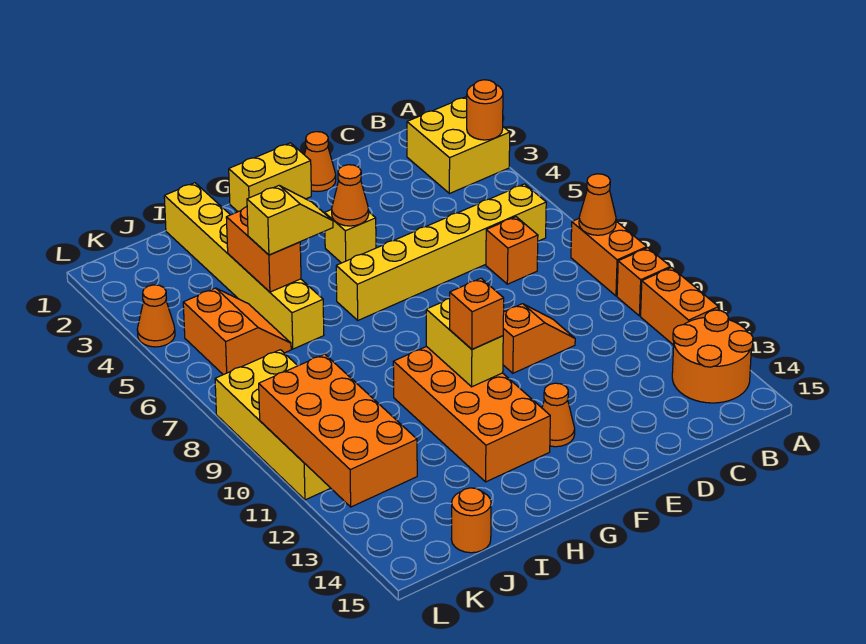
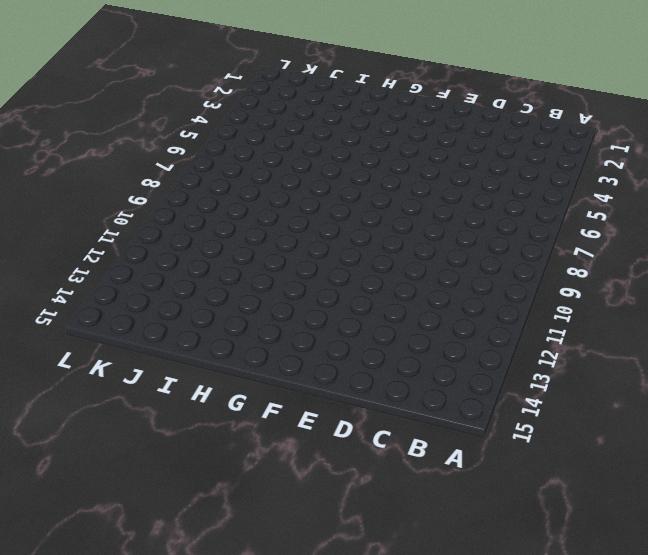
none -> yellow 2x2 brick [407,97,510,194]
none -> orange 1x2 brick [571,219,647,296]
none -> orange 1x1 brick [617,248,670,316]

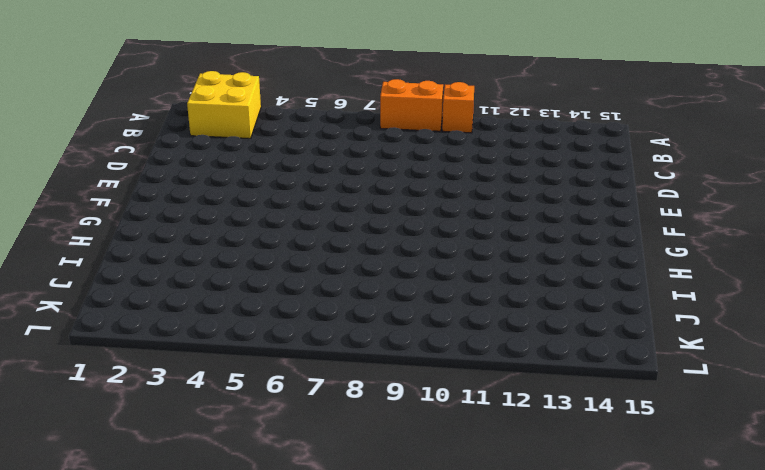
none -> orange 1x2 brick [641,268,718,345]
none -> orange 2x2 round brick [672,310,753,403]
none -> yellow 1x6 brick [336,184,546,320]

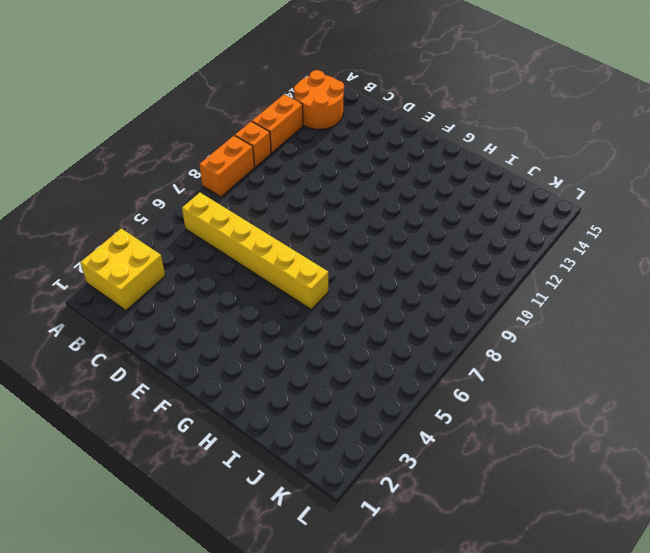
none -> orange 1x1 brick [486,217,538,284]
none -> orange 1x2 slope [503,304,575,373]
none -> orange 1x1 cone [305,132,336,191]

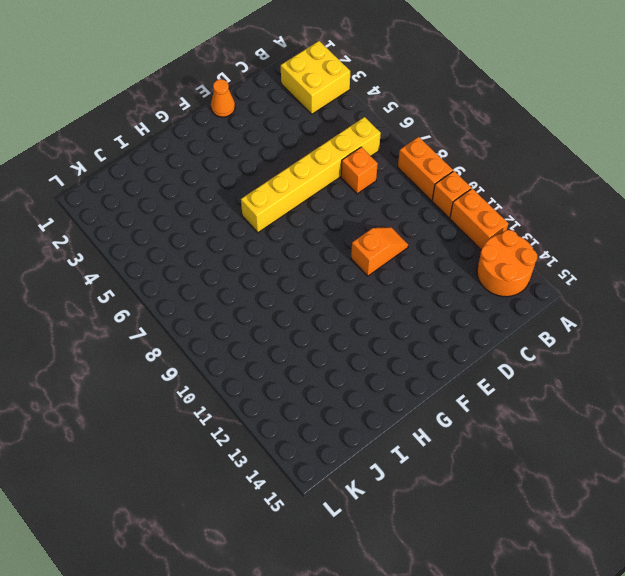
none -> yellow 1x2 brick [229,143,311,212]
none -> yellow 1x1 brick [325,209,376,263]
none -> orange 1x1 cone [542,383,575,447]

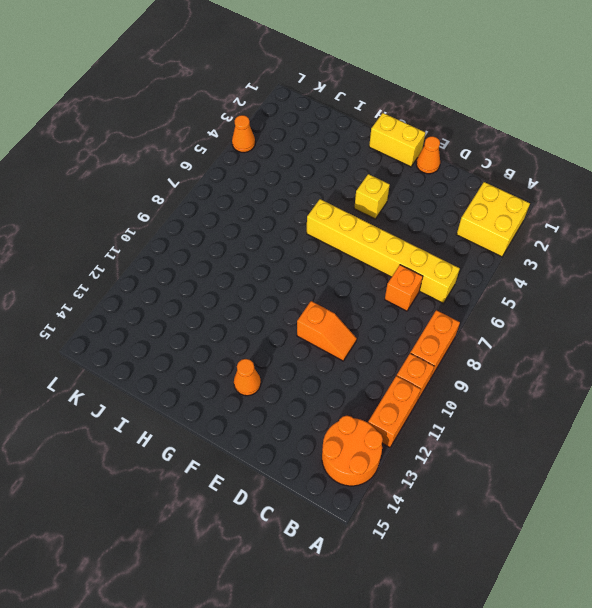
none -> orange 2x4 brick [393,346,550,482]
none -> yellow 1x6 brick [164,183,324,349]
none -> orange 2x2 slope [183,288,291,375]

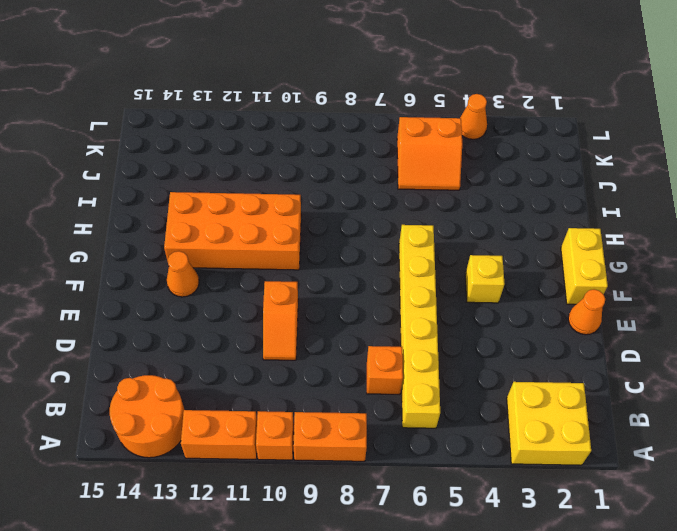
none -> yellow 1x6 brick [164,183,324,349]
none -> orange 1x1 round brick [451,488,491,553]
none -> yellow 2x4 brick [215,350,330,500]

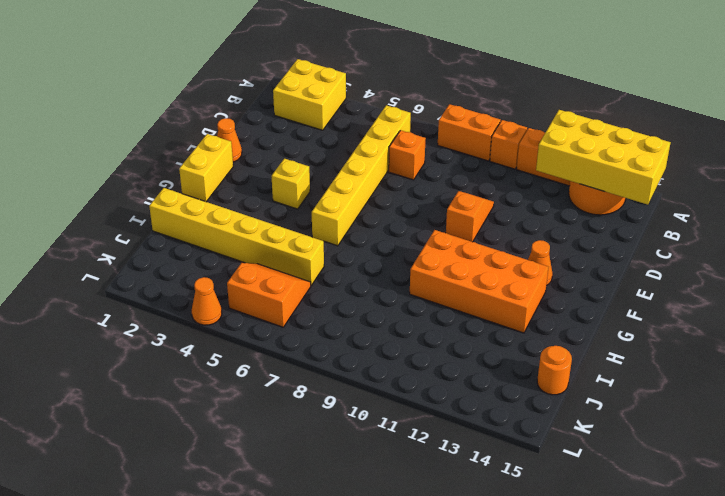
yellow 2x4 brick [536,110,671,205] -> yellow 2x4 brick moved to [215,350,330,500]
none -> orange 1x1 round brick [467,80,503,140]
none -> orange 1x1 cone [579,174,616,235]
none -> orange 1x1 cone [332,165,369,226]

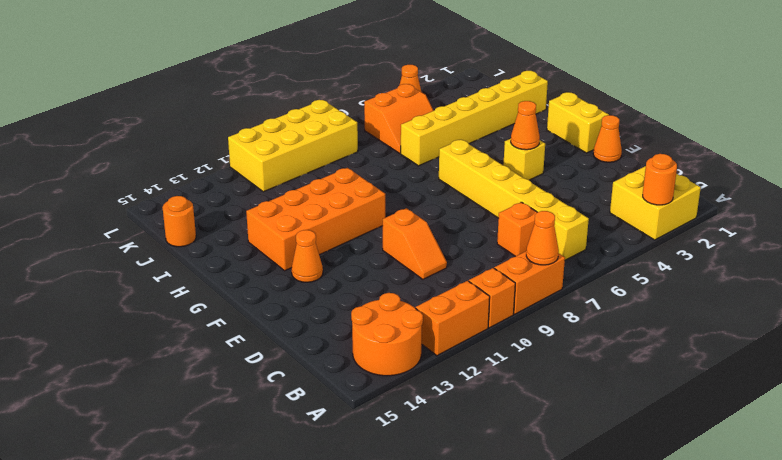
none -> yellow 1x2 brick [426,298,503,387]
none -> orange 1x2 brick [226,207,301,292]
none -> orange 2x4 brick [259,354,417,507]

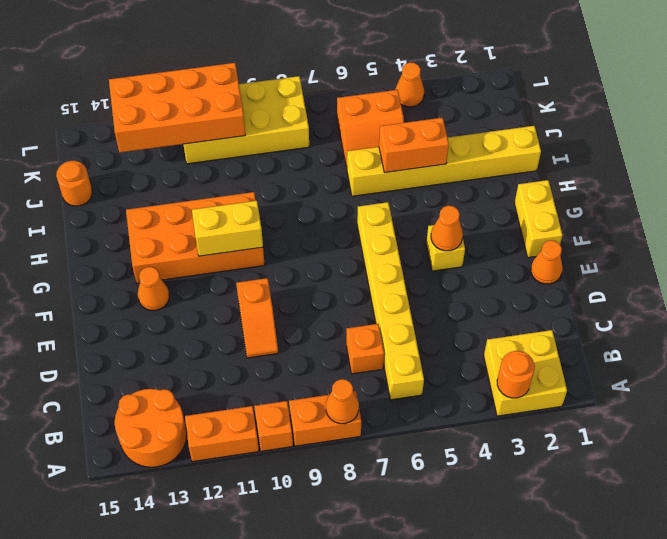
none -> orange 1x1 brick [450,278,504,349]
none -> yellow 1x2 slope [247,186,333,255]

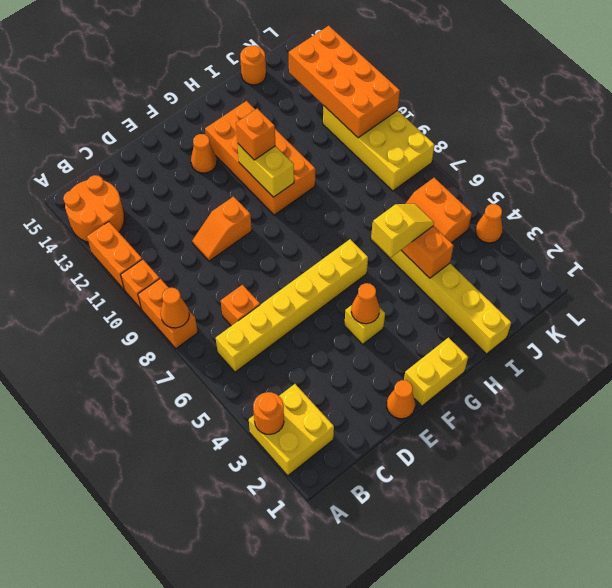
yellow 1x2 slope [372,204,434,257] -> yellow 1x2 slope turned to [247,186,333,255]

